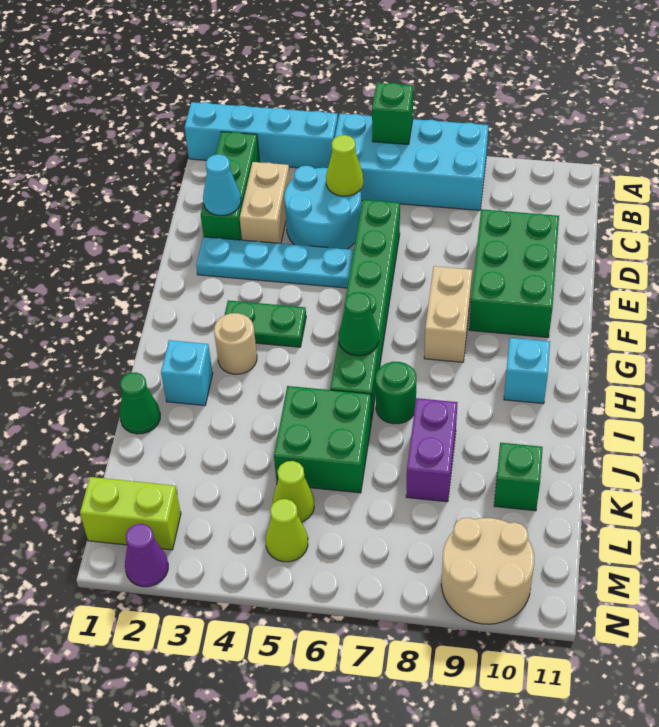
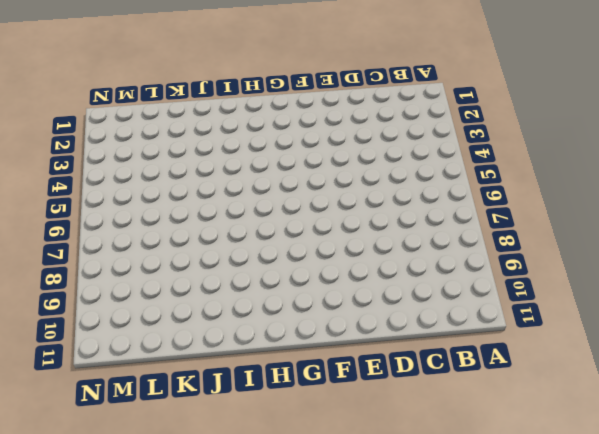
none -> cyan 1x4 brick [185,102,338,169]
none -> cyan 2x4 brick [335,114,489,210]
none -> green 1x3 brick [201,132,259,240]

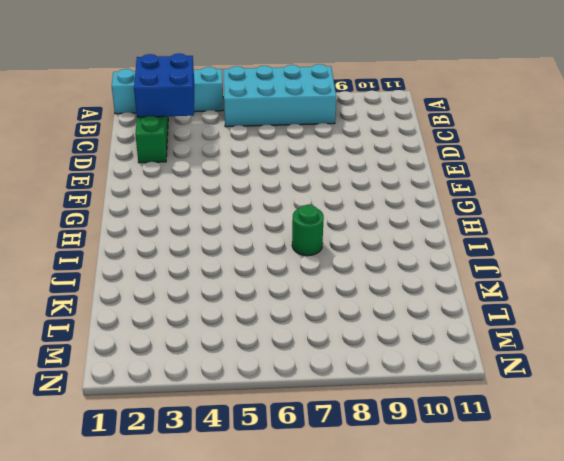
blue 2x2 brick [134,53,194,117] -> none
none -> tan 1x2 brick [240,162,290,243]
none -> cyan 2x2 round brick [284,166,361,249]
none -> green 1x6 brick [330,200,400,421]

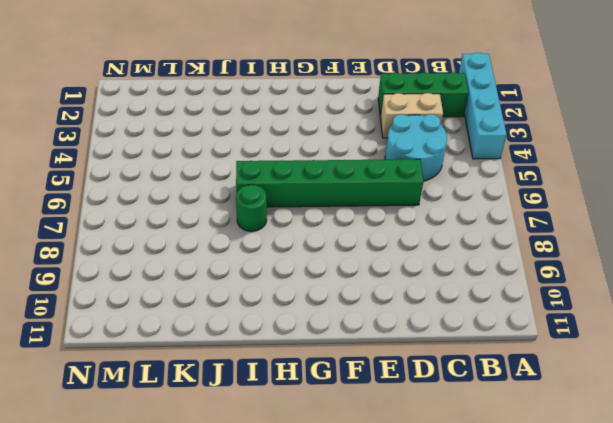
none -> cyan 2x4 brick [335,114,489,210]
none -> green 2x3 brick [469,209,559,337]
none -> cyan 1x4 plate [196,237,354,288]

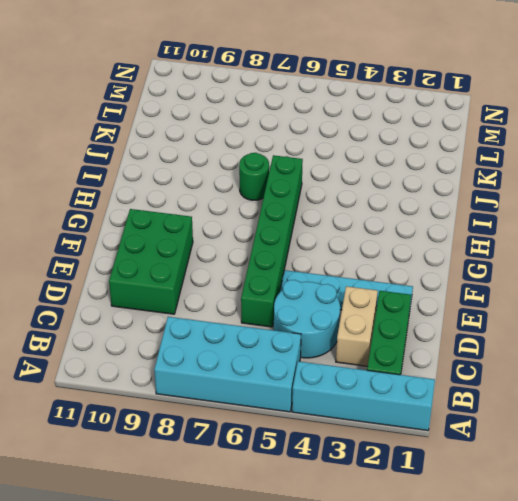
none -> tan 1x2 brick [424,266,472,362]
none -> green 1x2 plate [225,300,306,347]
none -> tan 1x1 round brick [214,313,257,374]

